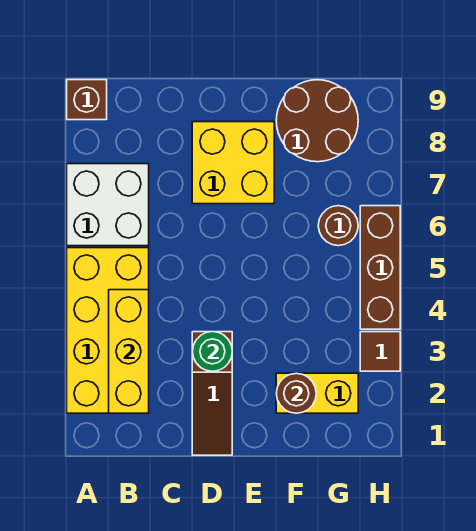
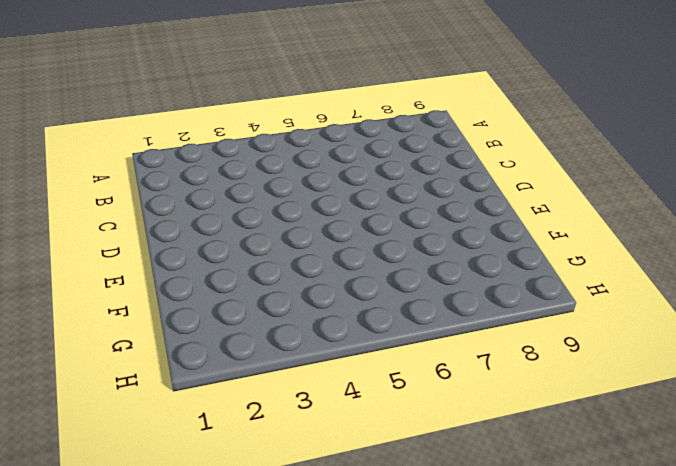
none -> yellow 2x4 brick [67,248,149,413]
none -> white 2x2 brick [67,164,149,246]
none -> brown 1x1 brick [67,80,107,120]

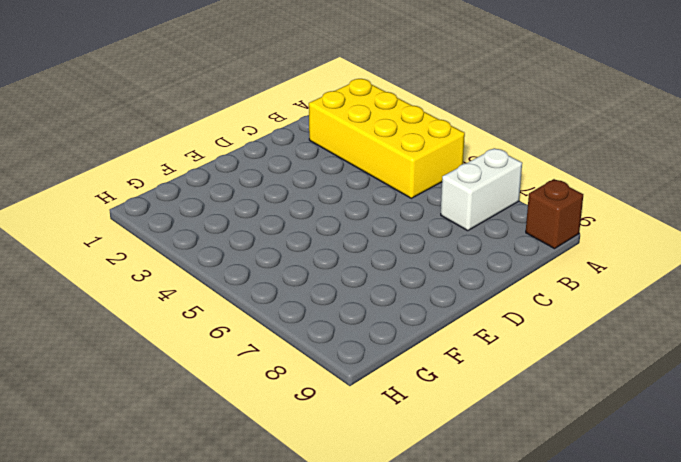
white 1x2 brick [441,148,522,231] -> white 2x2 brick [67,164,149,246]
none -> brown 1x3 slope [192,332,232,455]
none -> yellow 2x2 brick [192,122,274,204]
none -> yellow 1x2 brick [276,373,358,413]

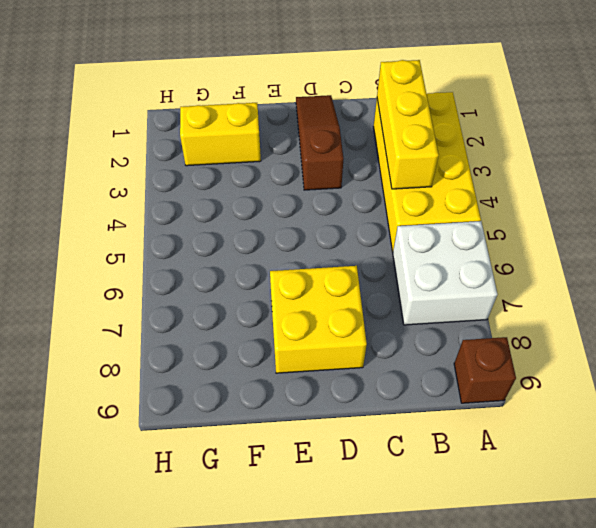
none -> brown 2x2 round brick [276,80,358,162]
none -> brown 1x1 round brick [318,206,358,246]
none -> brown 1x1 tile [360,332,400,371]

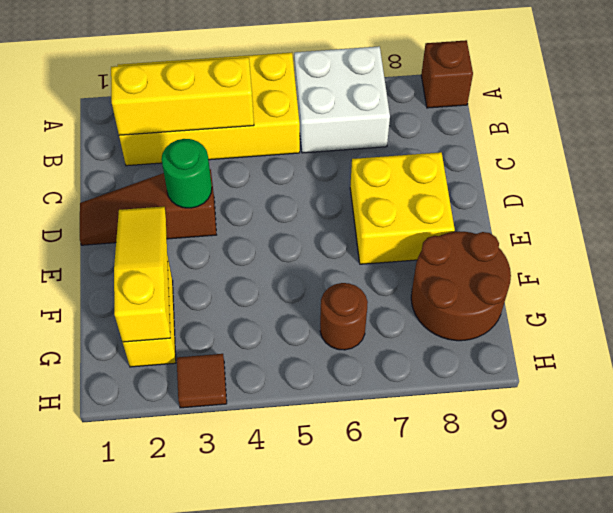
yellow 1x3 slope [114,207,170,342] -> brown 1x1 round brick [276,373,316,413]
none -> brown 1x3 brick [360,206,400,329]

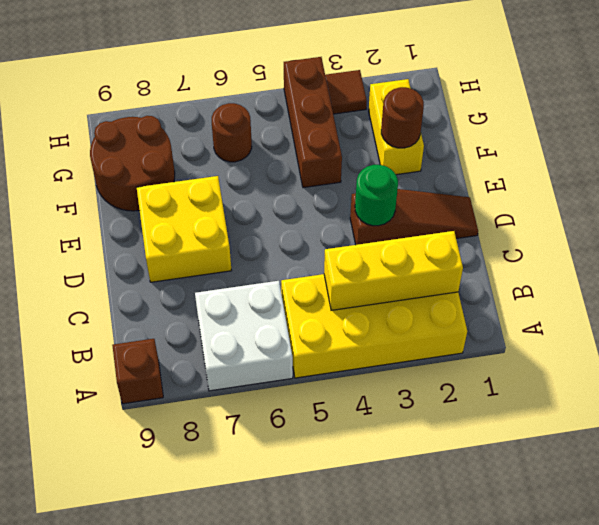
brown 1x3 brick [284,57,342,188] -> brown 1x3 brick turned to [360,206,400,329]

